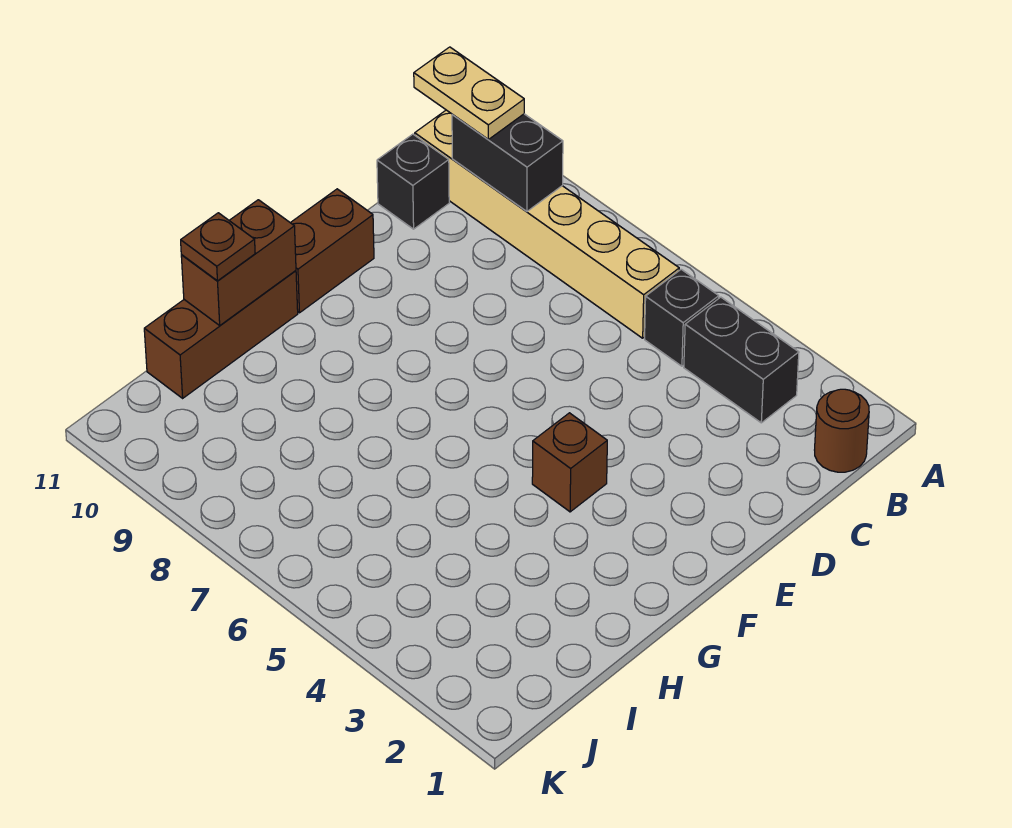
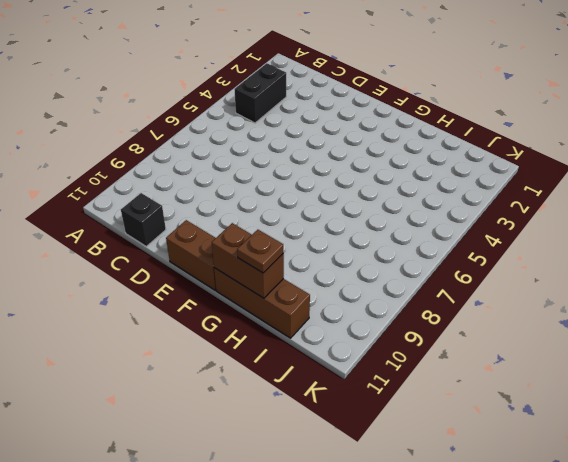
none -> brown 1x1 round brick [815,389,869,472]
none -> black 1x1 brick [645,269,719,366]
none -> tan 1x6 brick [415,110,679,338]

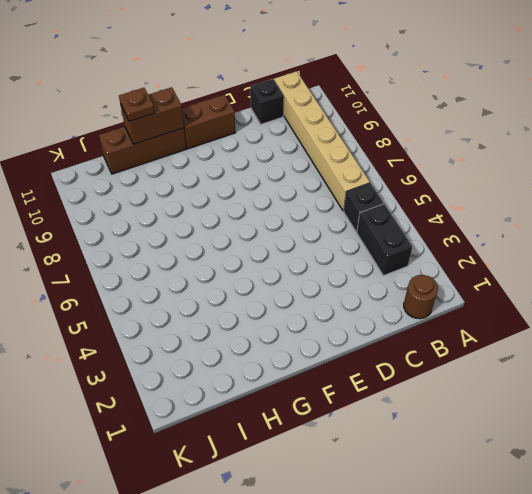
none -> brown 1x1 brick [532,413,607,512]
none -> black 1x2 brick [452,114,563,211]
none -> tan 1x2 plate [414,47,524,139]

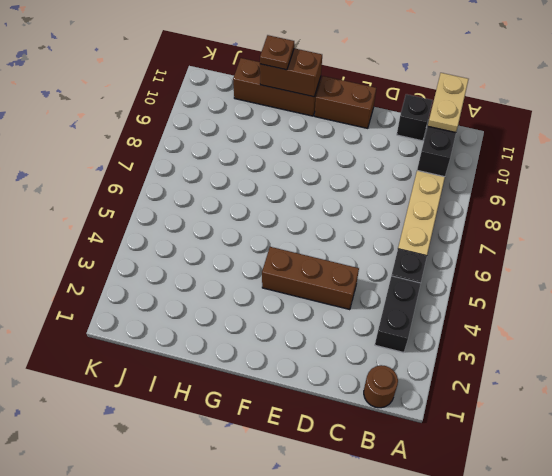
brown 1x3 brick [262,247,359,310] -> brown 1x1 brick [532,413,607,512]

